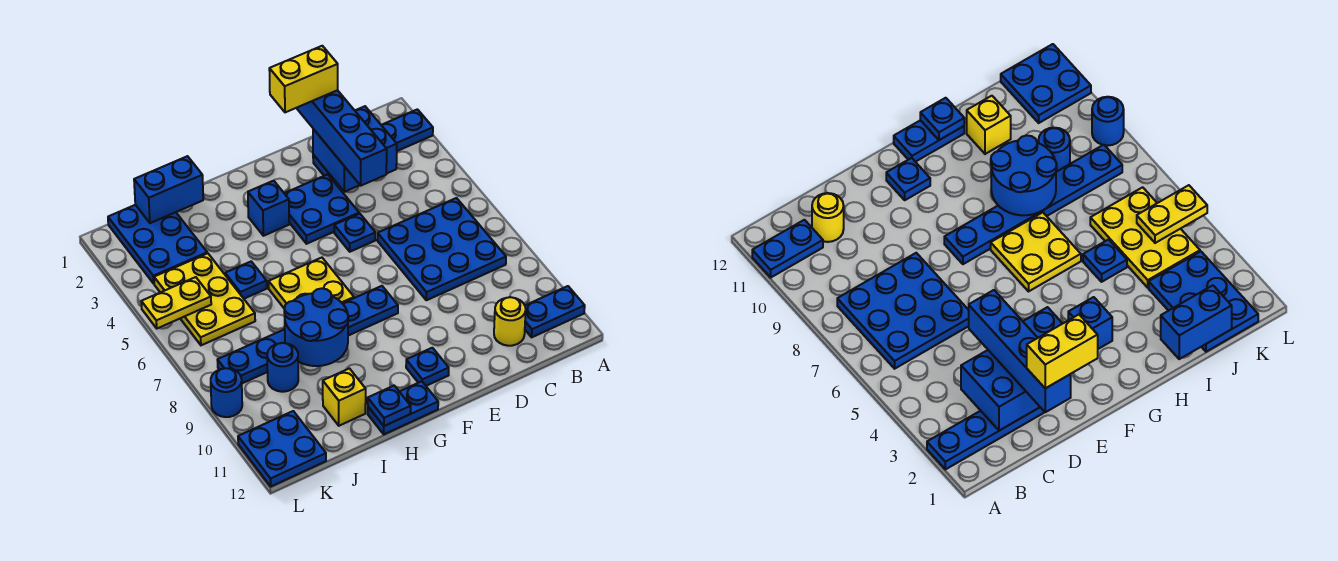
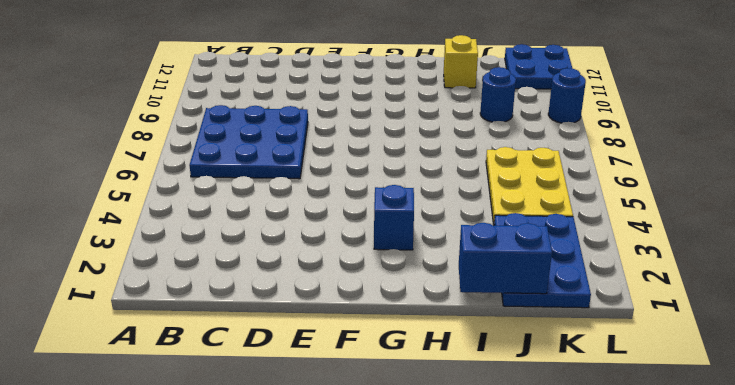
none -> blue 1x4 plate [313,109,433,179]
none -> blue 1x2 plate [525,286,585,337]
none -> yellow 1x1 round brick [494,297,526,346]

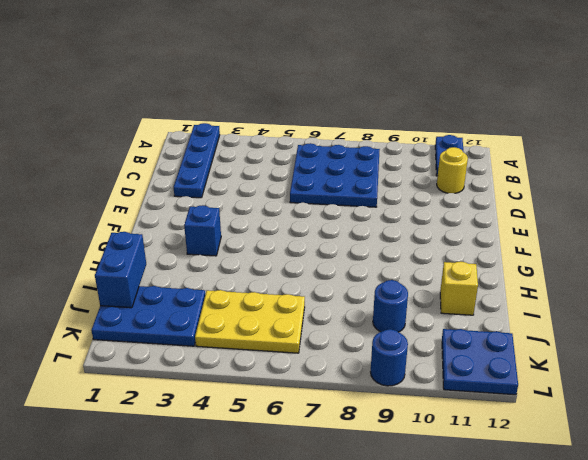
none -> blue 2x2 plate [284,174,359,244]
none -> blue 1x1 plate [334,214,375,252]
none -> blue 1x6 plate [217,286,398,383]

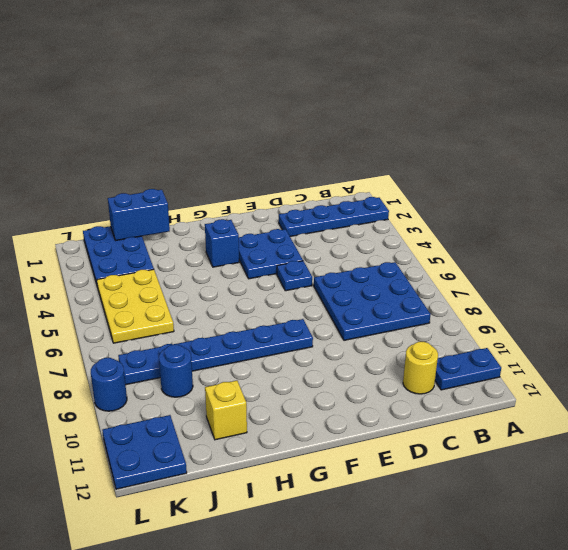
none -> blue 1x1 plate [406,348,449,386]
none -> yellow 2x2 plate [269,258,354,308]
none -> blue 1x2 plate [368,381,438,434]

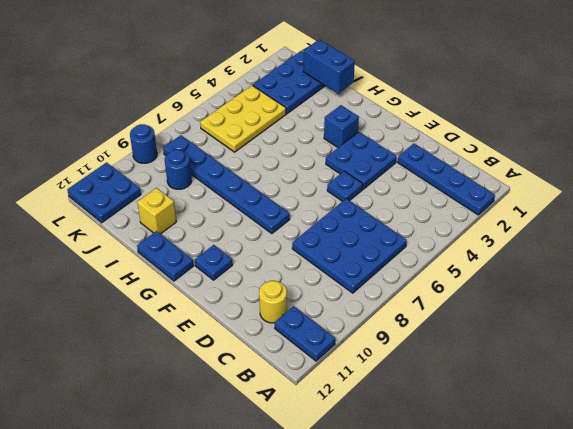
none -> yellow 2x2 plate [269,258,354,308]
none -> blue 1x1 plate [225,262,267,299]
none -> blue 2x2 brick [313,106,397,192]

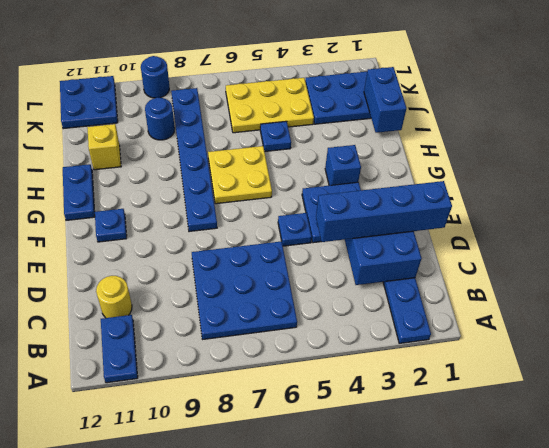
none -> blue 2x2 round brick [284,288,348,366]
none -> blue 1x1 plate [368,386,411,426]
none -> yellow 1x2 plate [141,277,211,328]

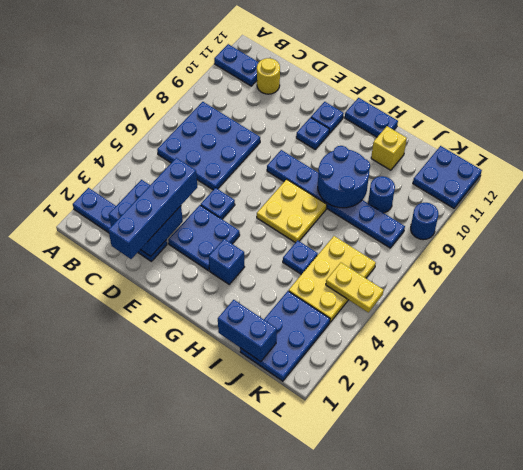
blue 1x1 plate [296,118,329,149] -> blue 1x1 plate moved to [368,386,411,426]
none -> yellow 1x2 brick [269,46,338,112]

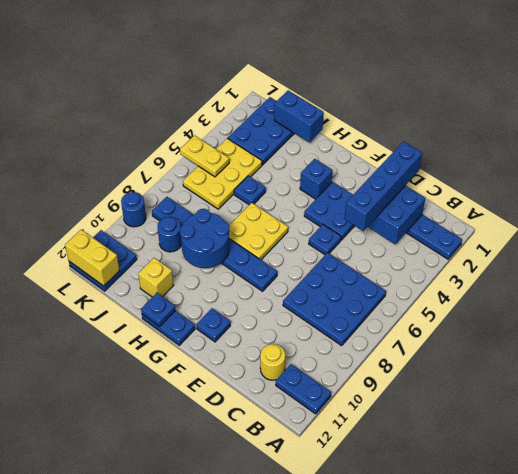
yellow 1x2 brick [65,230,120,286] -> yellow 1x2 brick moved to [269,46,338,112]

